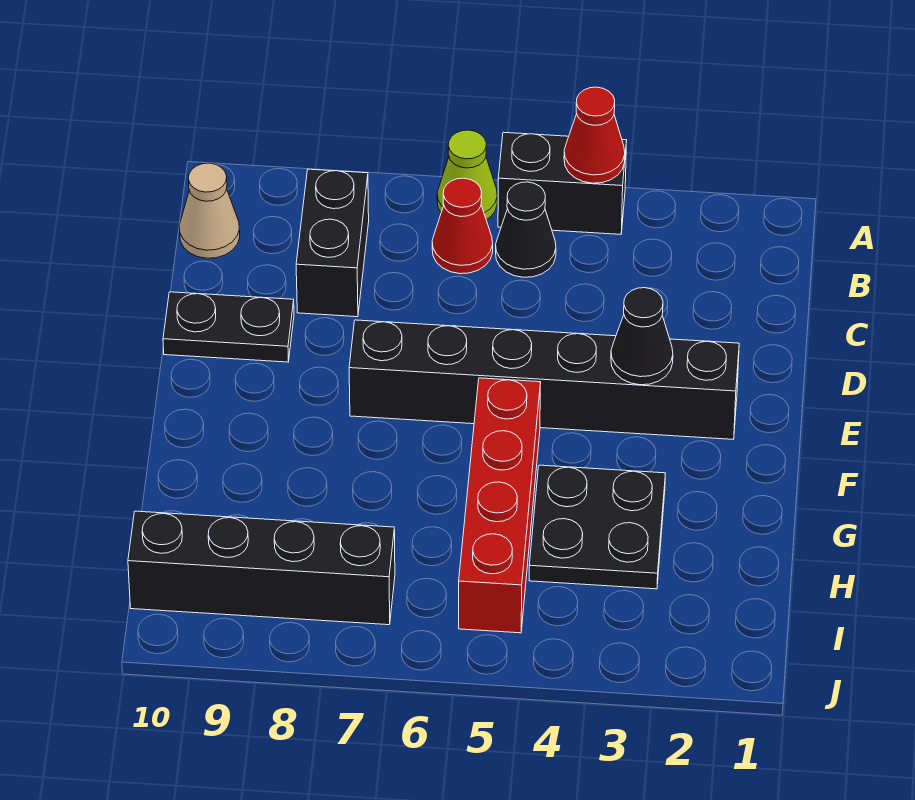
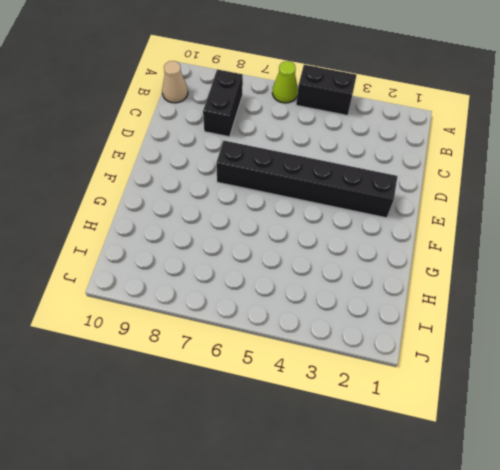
none -> black 1x1 cone [496,182,556,277]
none -> red 1x1 cone [432,178,493,274]
none -> black 1x2 plate [163,292,294,362]

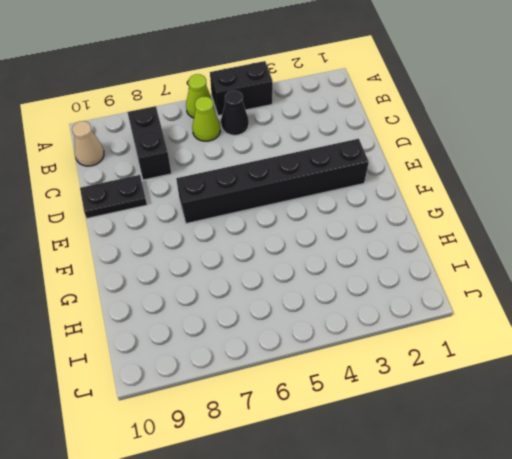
lime 1x1 cone [192,97,220,141] -> red 1x1 cone [432,178,493,274]
none -> red 1x4 brick [459,378,541,633]
none -> black 2x2 plate [529,465,665,589]
none -> black 1x4 brick [128,511,395,625]

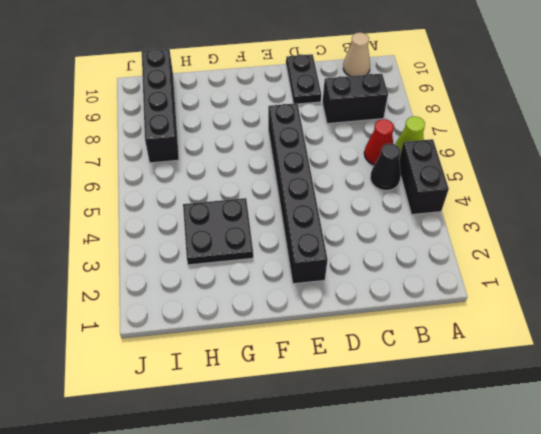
none -> red 1x4 brick [459,378,541,633]
none -> red 1x1 cone [564,87,625,183]
none -> black 1x1 cone [611,288,673,385]

